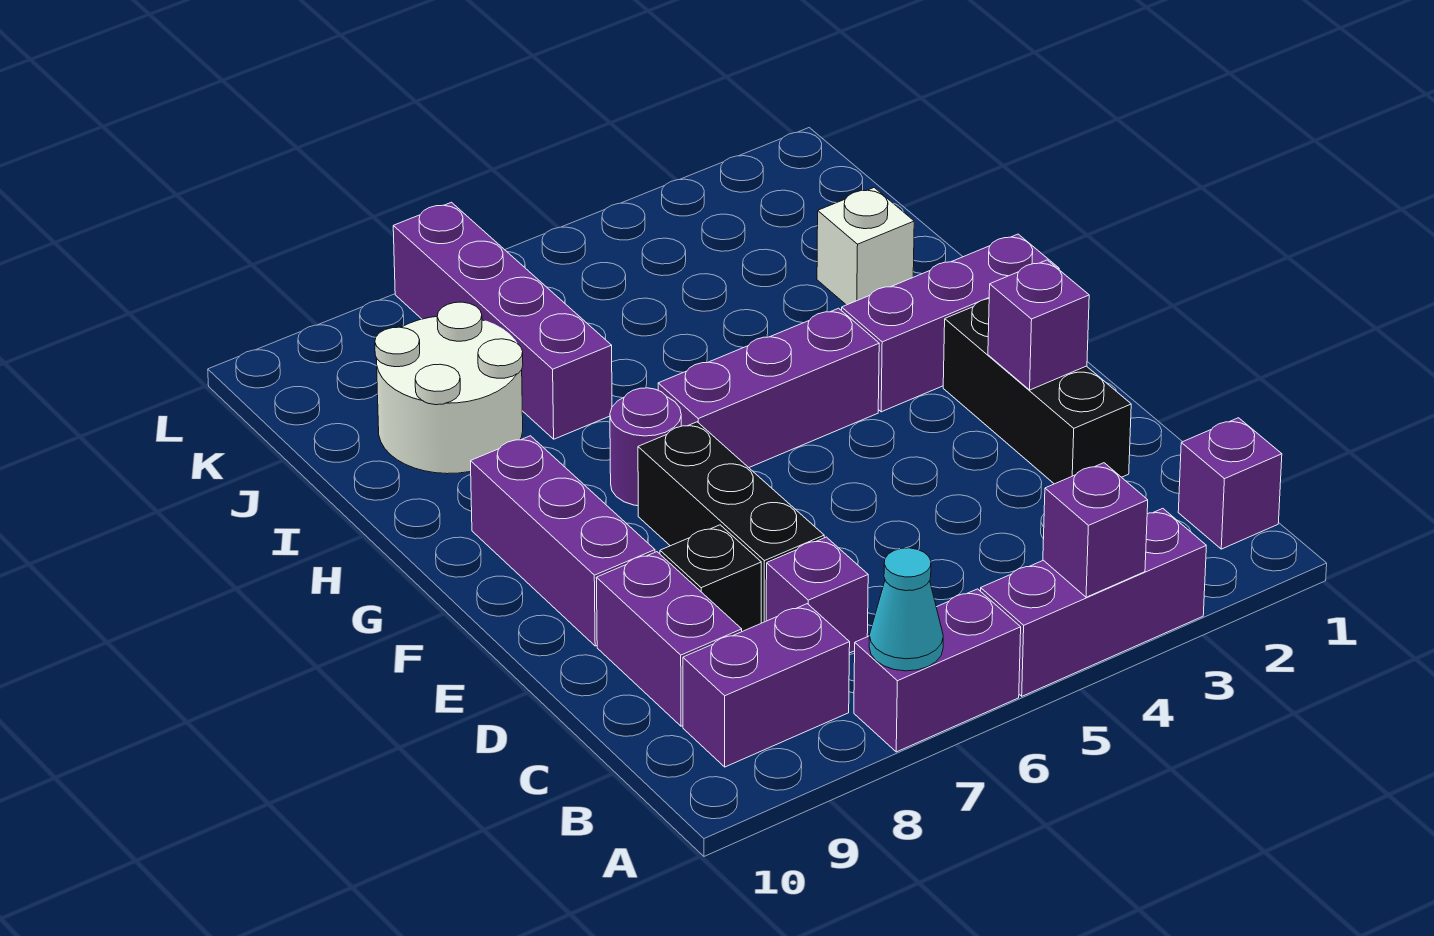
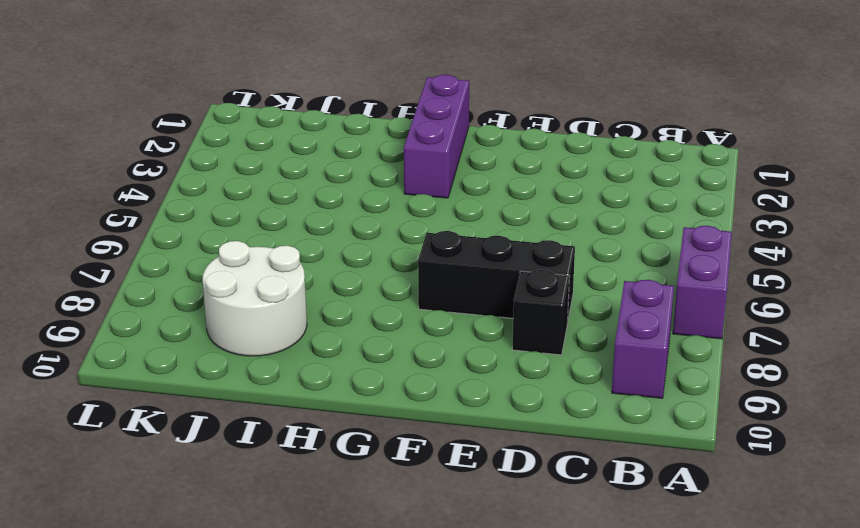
none -> purple 1x3 brick [981,509,1206,696]
none -> purple 1x1 brick [1178,418,1282,549]
none -> purple 1x1 brick [766,537,868,653]

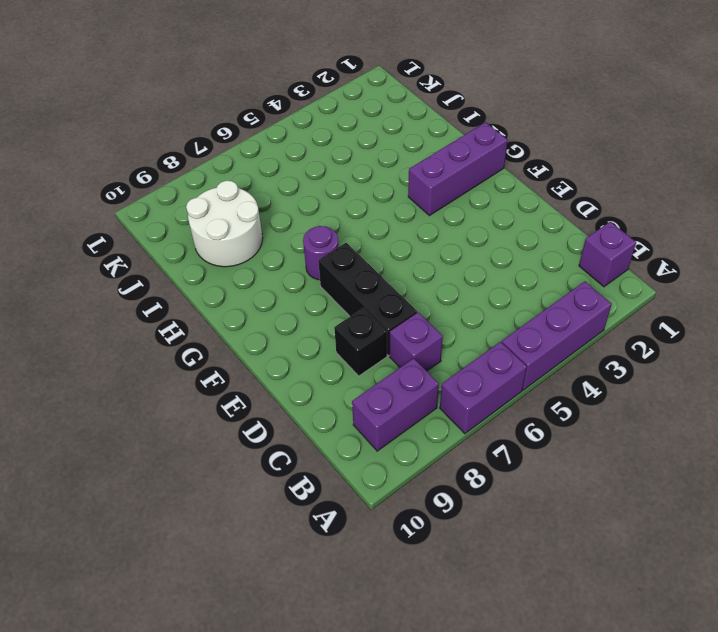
none -> purple 1x2 brick [596,552,742,726]
none -> black 1x3 brick [943,299,1131,484]
none -> purple 1x3 brick [471,436,655,646]

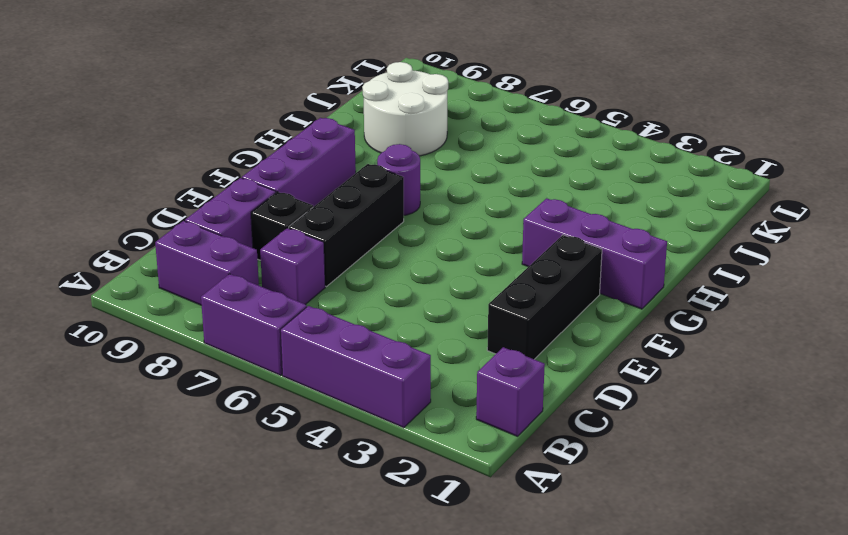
none -> purple 1x3 brick [658,308,879,467]
none -> white 1x1 brick [817,188,914,305]
none -> purple 1x4 brick [393,202,612,439]

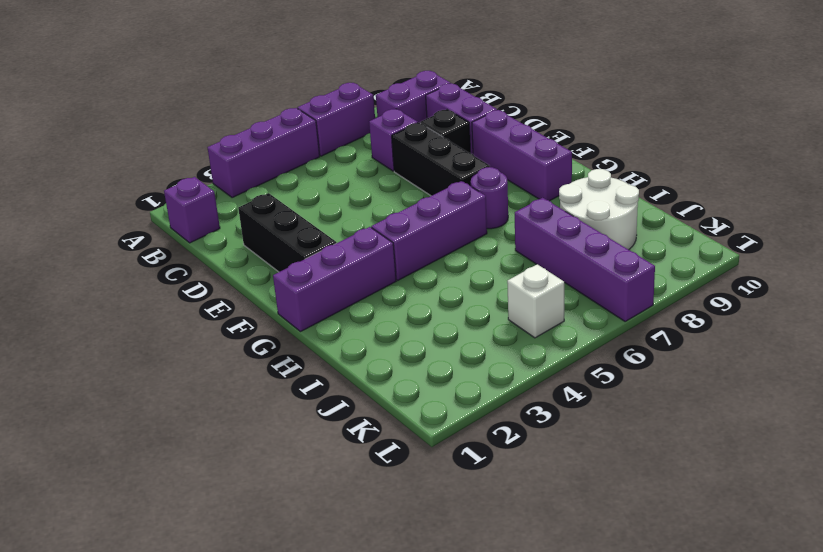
white 1x1 brick [507,264,564,338] -> white 1x1 brick moved to [817,188,914,305]
none -> purple 1x1 brick [1043,463,1148,597]
none -> cyan 1x1 cone [869,548,943,671]
none -> purple 1x1 brick [988,260,1089,390]

